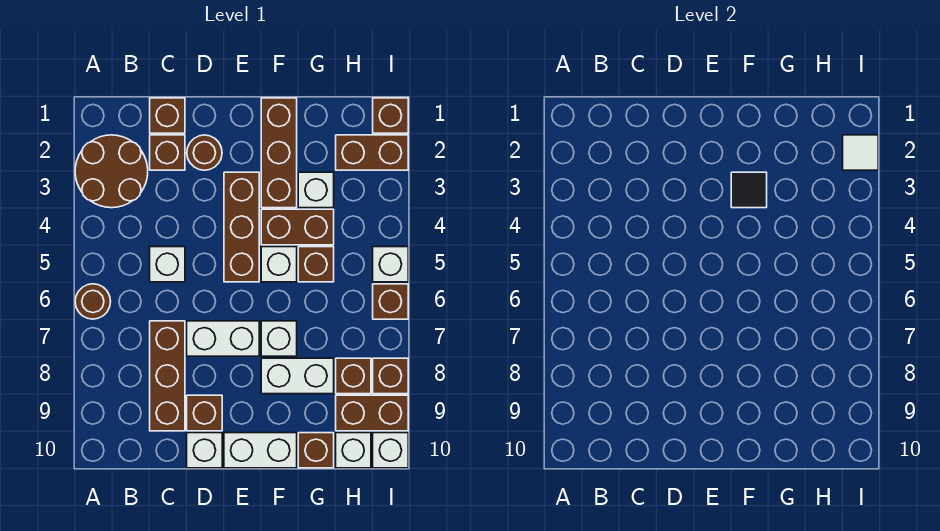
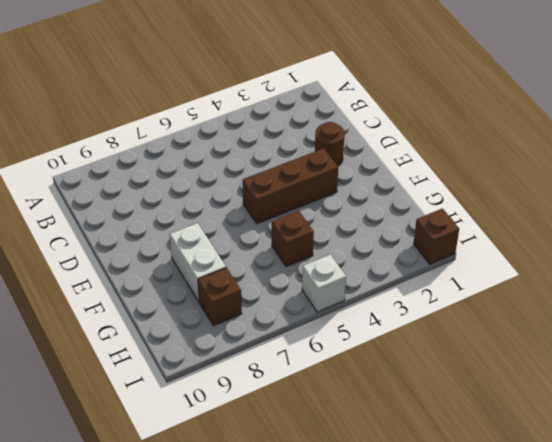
none -> brown 2x2 round brick [75,135,148,208]
none -> brown 1x1 round brick [75,284,111,319]
none -> brown 1x1 brick [150,98,185,133]
none -> brown 1x1 brick [150,135,185,170]

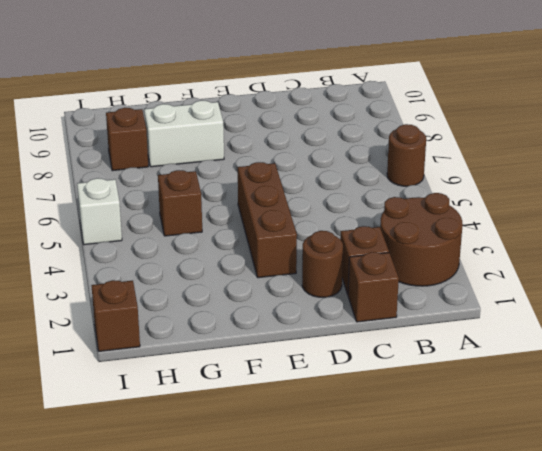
none -> white 1x1 brick [150,247,185,282]
none -> brown 1x3 brick [150,321,185,431]
none -> white 1x2 brick [187,321,259,356]
none -> brown 1x1 brick [187,395,222,431]

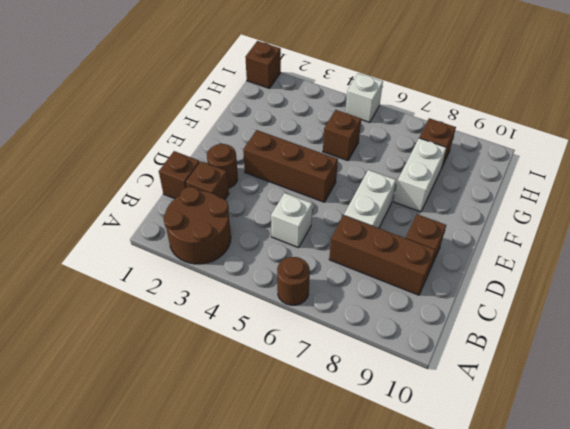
none -> white 1x1 brick [187,433,222,468]
none -> white 1x2 brick [224,433,297,468]
none -> brown 1x3 brick [261,98,297,208]
none -> brown 1x2 brick [261,209,334,245]

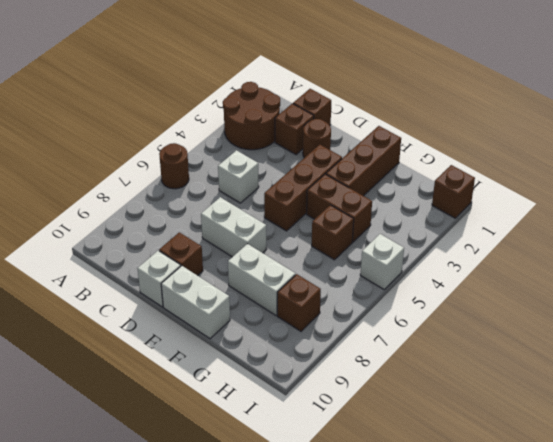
none -> brown 1x3 brick [150,321,185,431]
none -> white 1x1 brick [261,247,297,282]
none -> white 1x1 brick [261,321,297,356]
none -> white 1x1 brick [298,172,334,208]

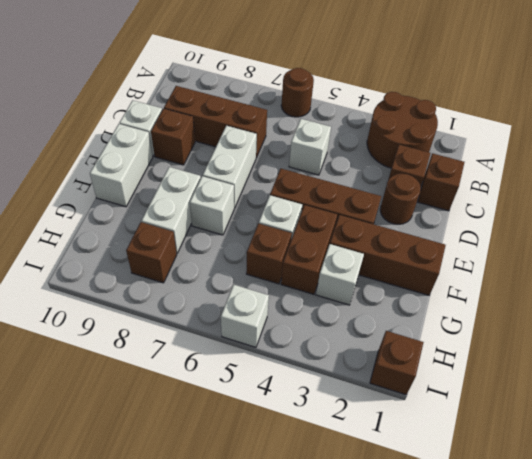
none -> brown 1x1 brick [298,433,334,468]
none -> brown 1x2 brick [336,135,408,170]
none -> brown 1x2 brick [336,395,408,431]
none -> white 1x1 brick [336,433,371,468]

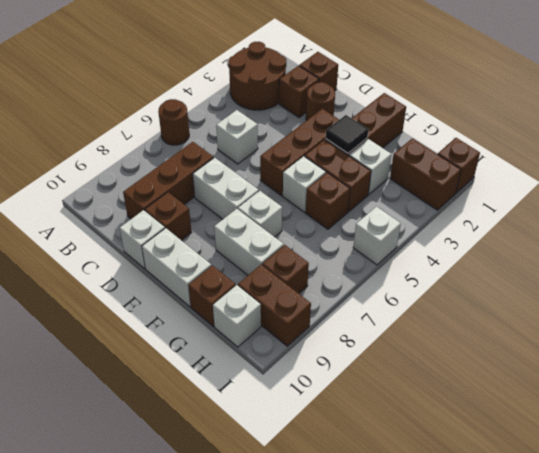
none -> brown 1x1 brick [373,284,408,319]
none -> brown 1x1 brick [373,358,408,394]
none -> white 1x1 brick [373,433,408,468]
none -> white 1x1 tile [843,135,878,170]

